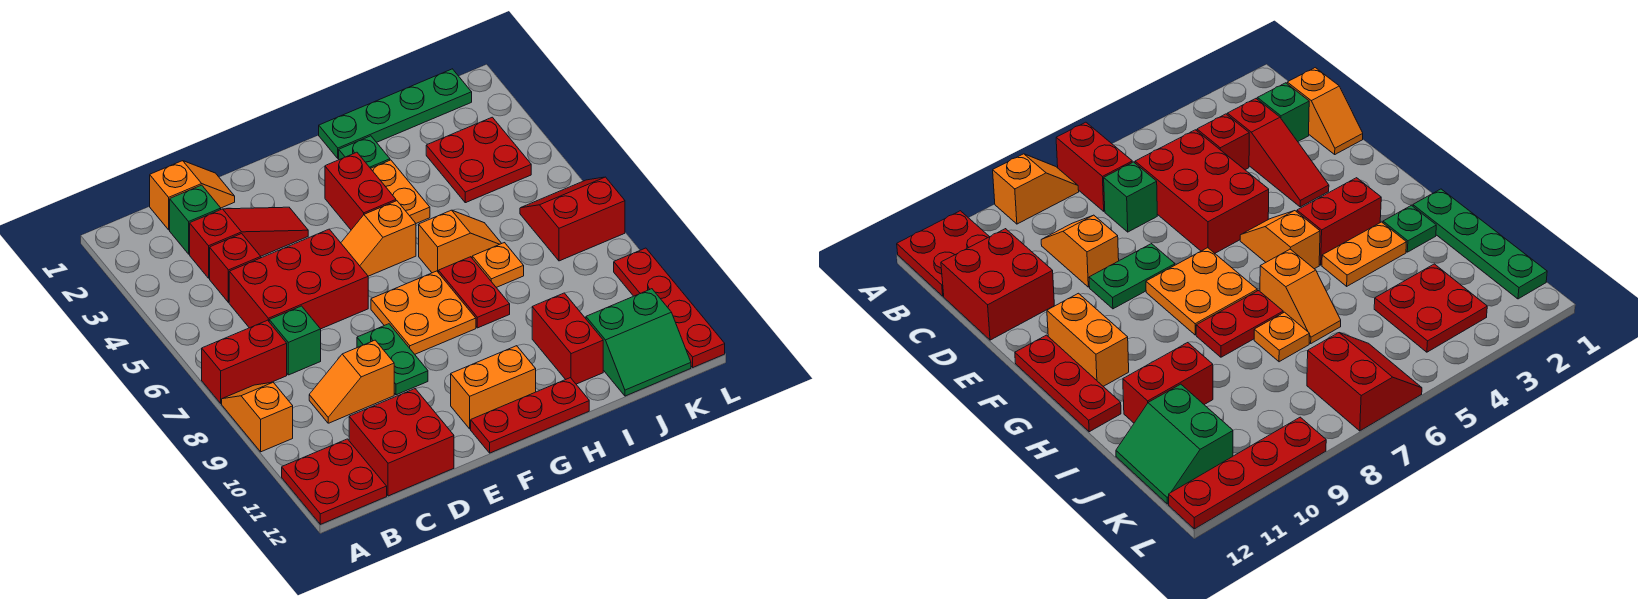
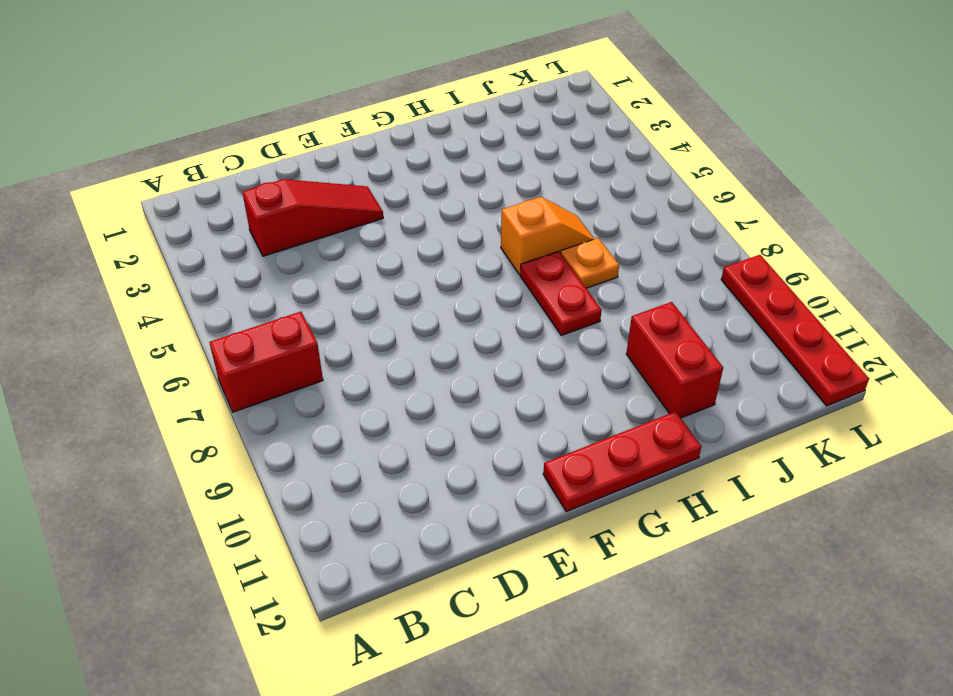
none -> orange 1x2 slope [222,382,293,452]
none -> red 2x2 plate [282,439,387,524]
none -> orange 1x2 slope [150,161,235,230]

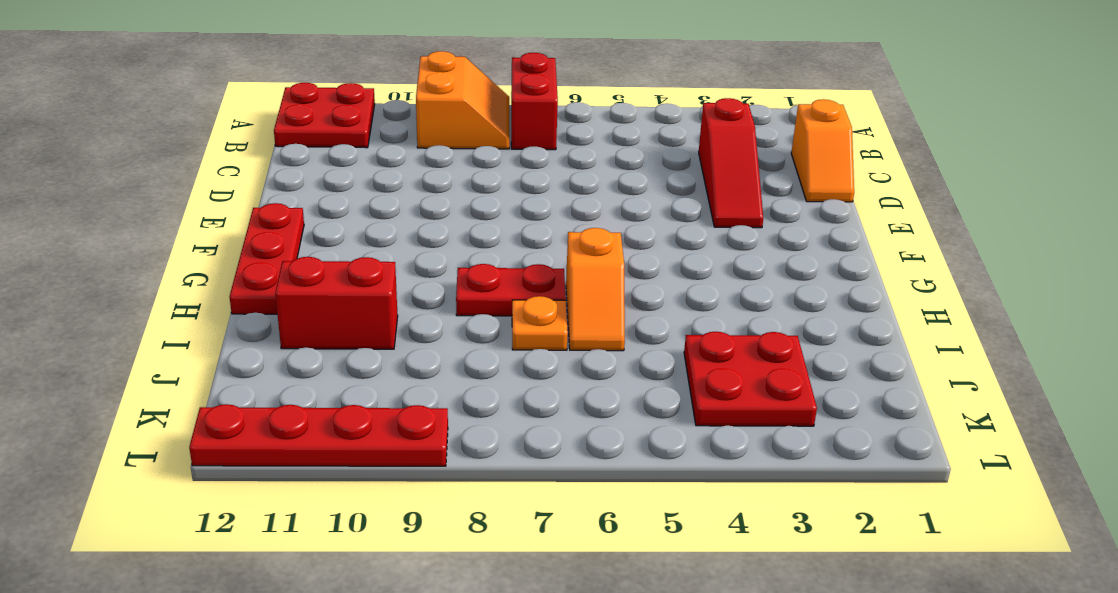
orange 2x2 slope [416,51,509,149] -> orange 1x2 slope [222,382,293,452]
none -> green 1x1 brick [170,185,221,254]
none -> red 1x1 brick [210,234,261,303]
none -> red 2x3 brick [229,229,368,329]

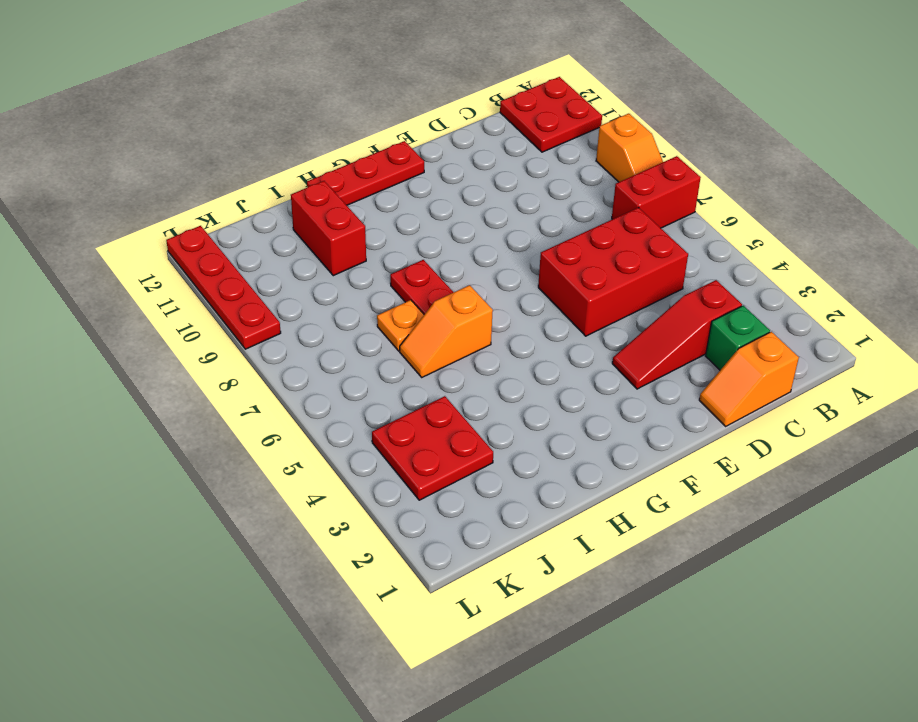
none -> red 1x1 brick [210,234,261,303]
none -> green 1x1 brick [269,306,321,375]
none -> orange 1x2 slope [309,340,394,423]

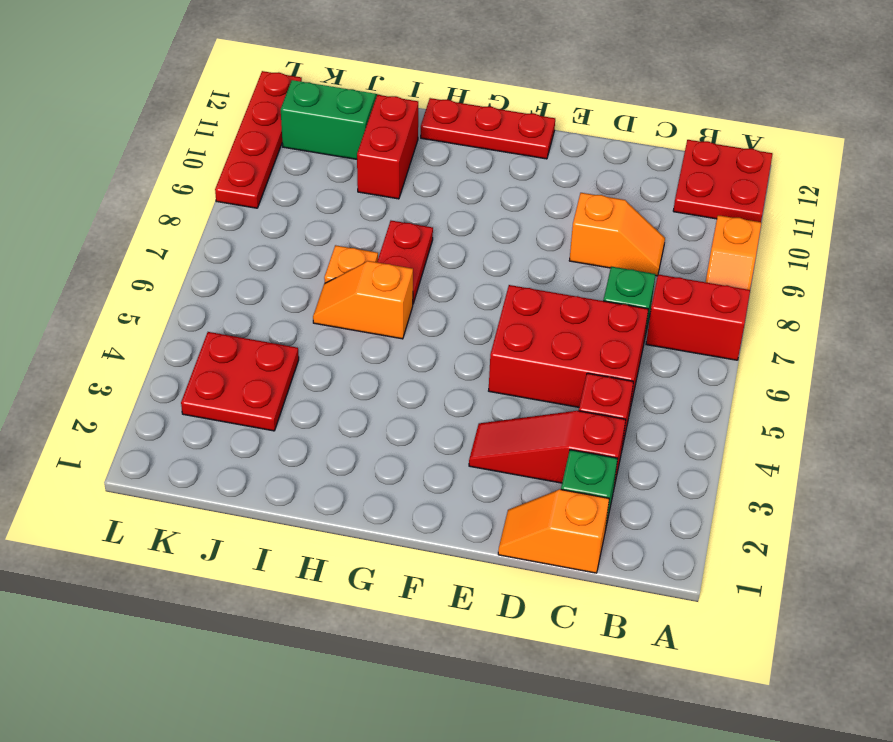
none -> red 2x2 brick [349,389,454,496]
none -> green 1x2 plate [357,324,428,395]
none -> orange 1x2 slope [341,201,416,276]

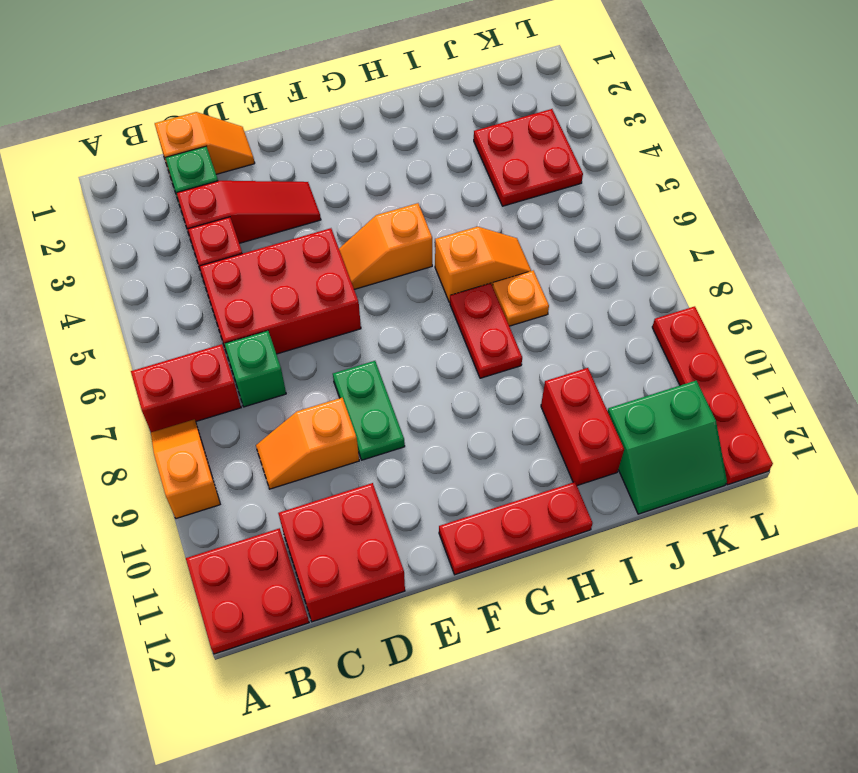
none -> orange 2x2 plate [371,271,476,354]
none -> orange 1x2 brick [451,346,536,429]
none -> red 1x2 brick [325,152,396,230]

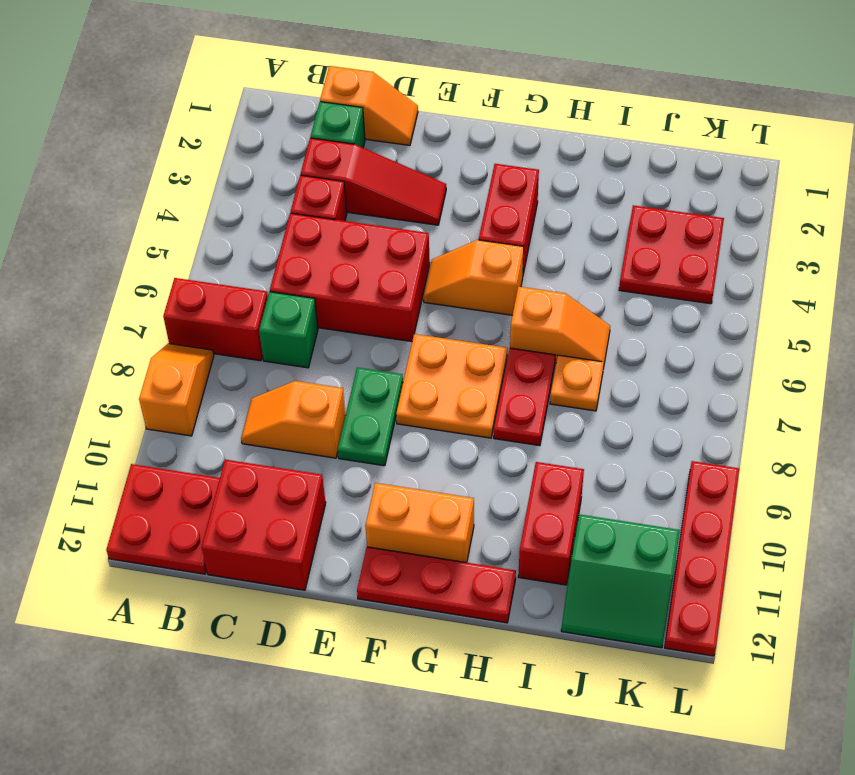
none -> green 1x4 plate [319,69,472,159]
none -> green 1x1 plate [339,136,390,168]
none -> orange 1x2 plate [371,160,430,223]

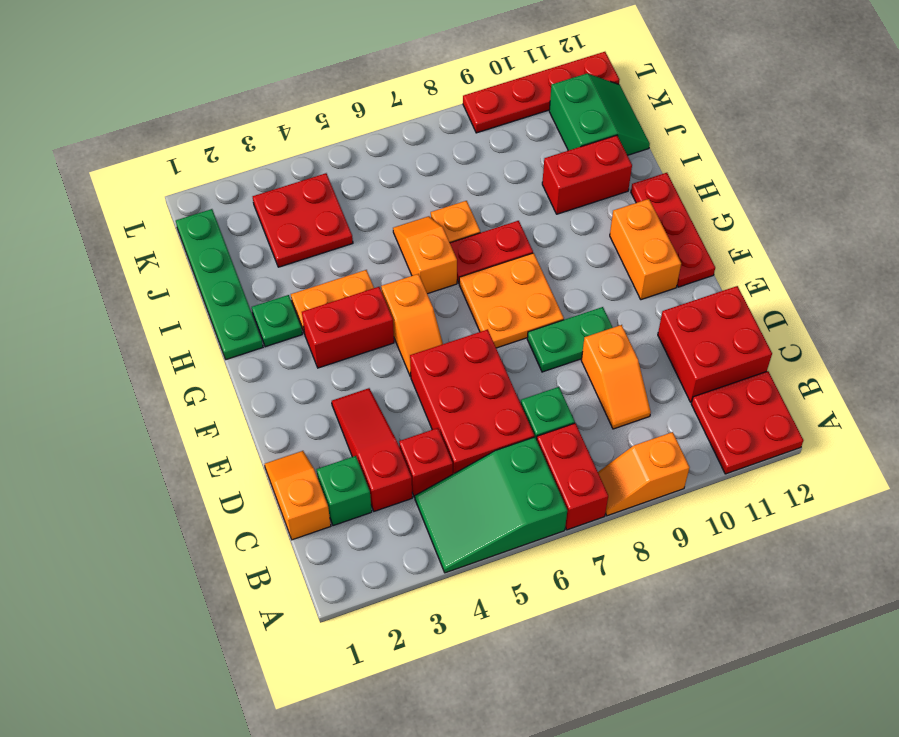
green 2x3 slope [415,437,567,573] -> none
none -> red 2x2 slope [520,177,625,261]

